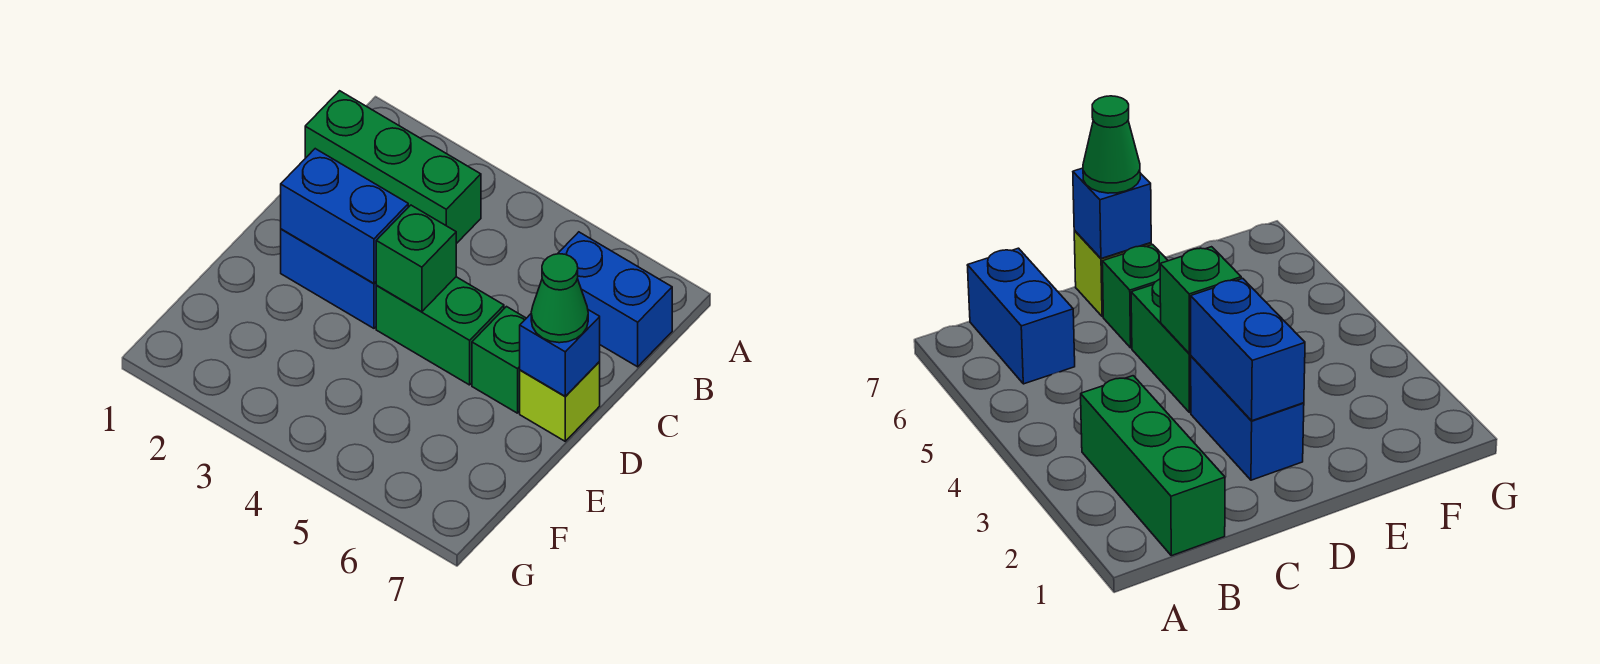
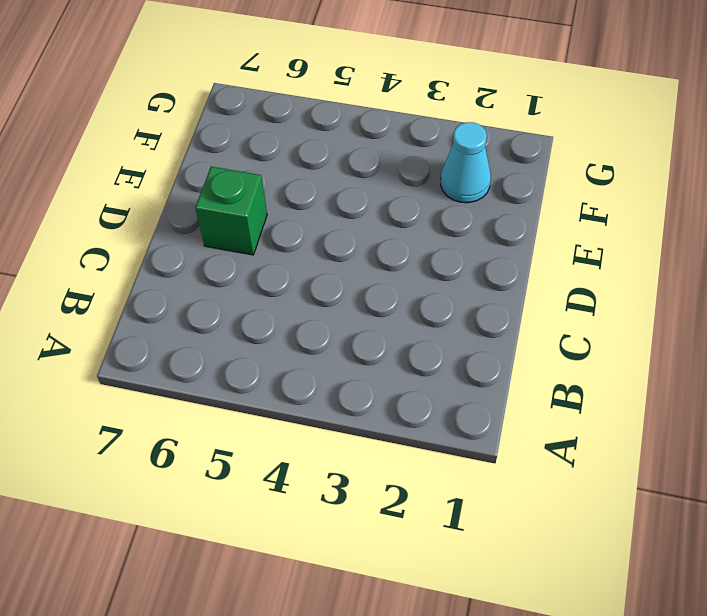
cyan 1x1 cone [441,122,491,203] -> none
none -> green 1x3 brick [305,91,481,244]
none -> blue 1x2 brick [558,232,672,367]

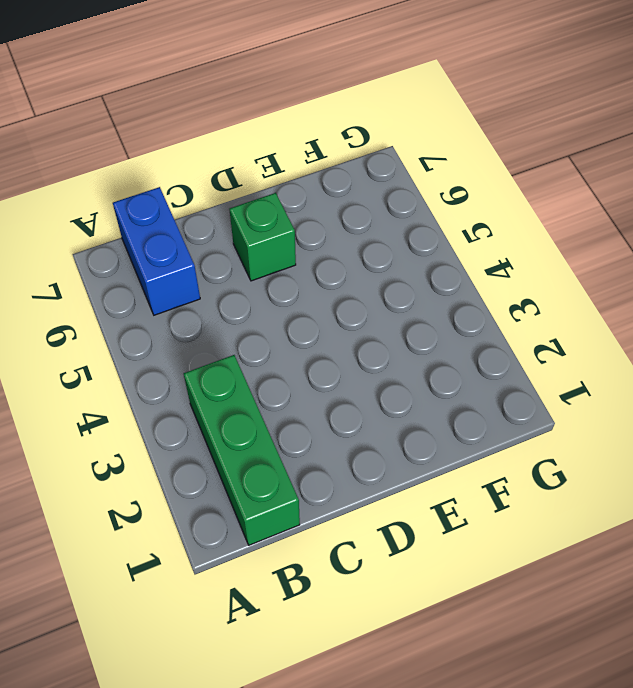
none -> blue 1x2 brick [281,229,377,328]
none -> green 1x2 brick [376,277,504,385]

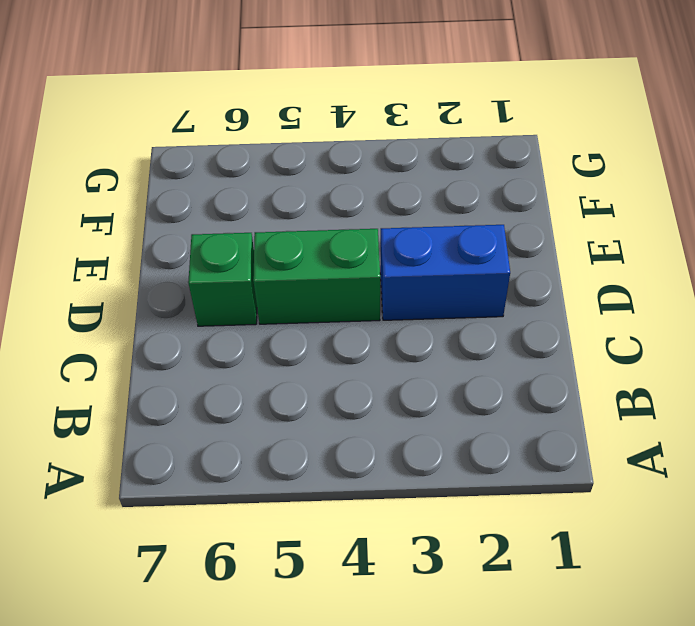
none -> green 1x3 brick [305,91,481,244]
none -> blue 1x2 brick [558,232,672,367]

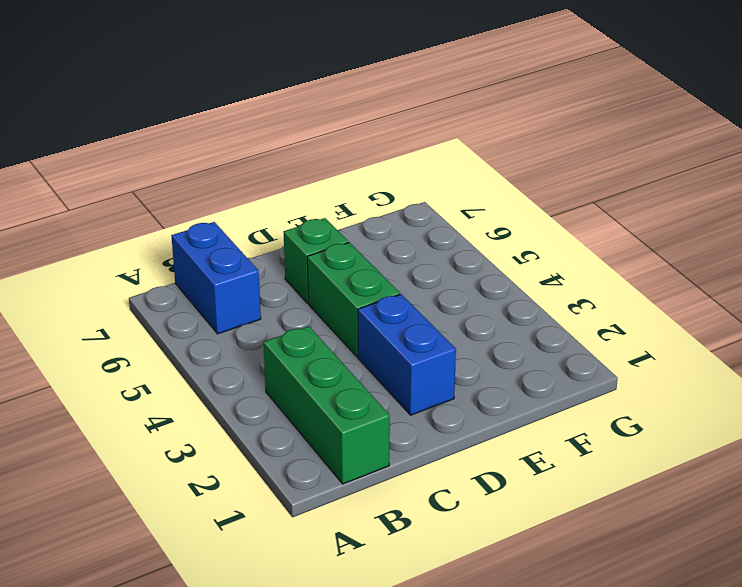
none -> lime 1x1 brick [520,361,600,441]
none -> blue 1x2 brick [281,149,408,284]

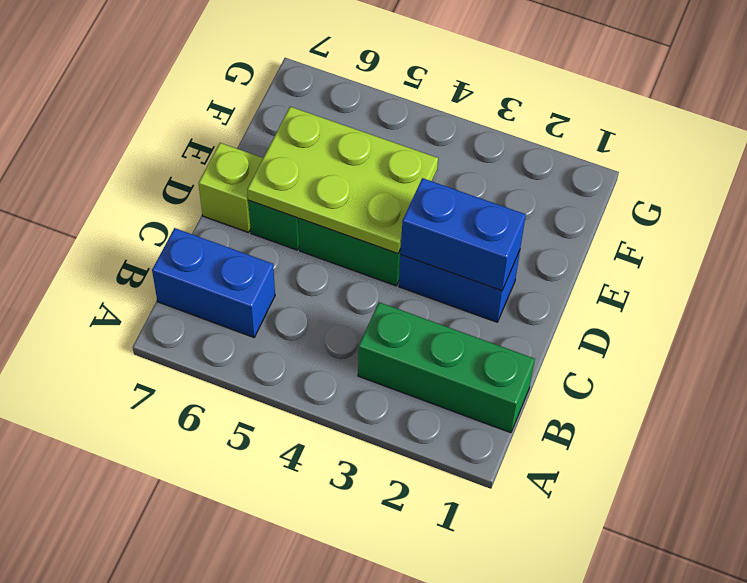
lime 2x3 plate [247,107,438,254] -> green 1x1 brick [376,205,456,312]
none -> blue 1x1 brick [520,310,600,396]
none -> green 1x1 cone [531,254,588,343]

